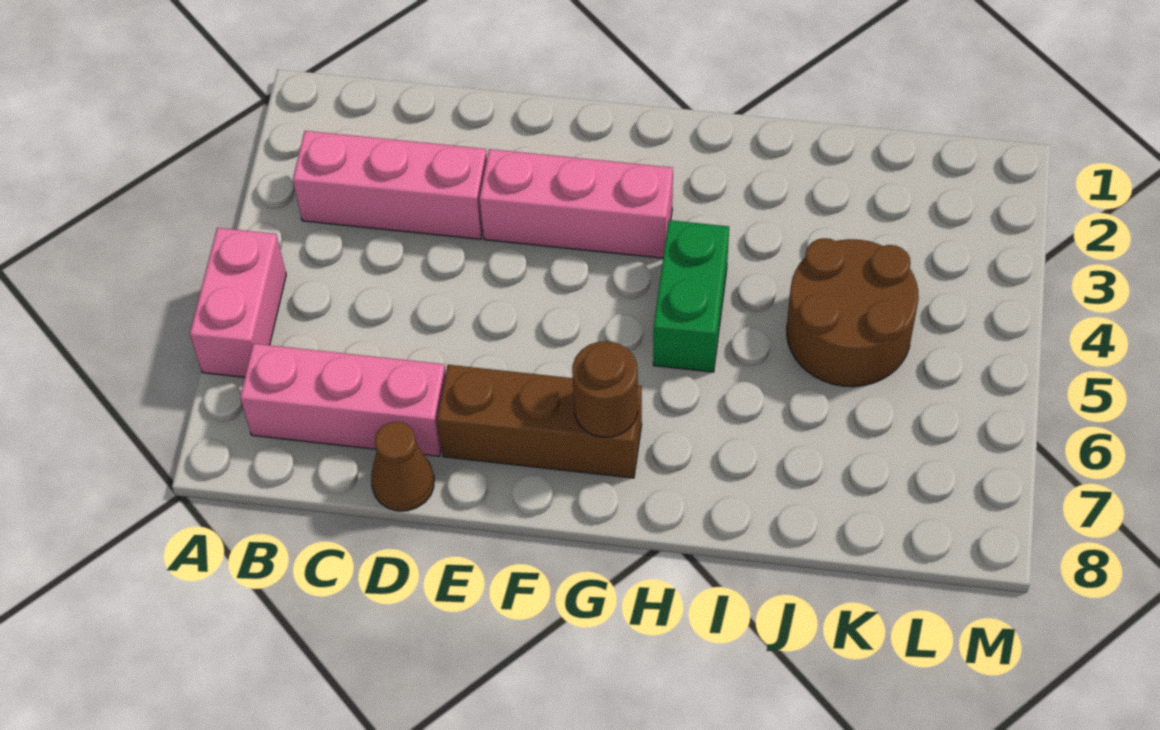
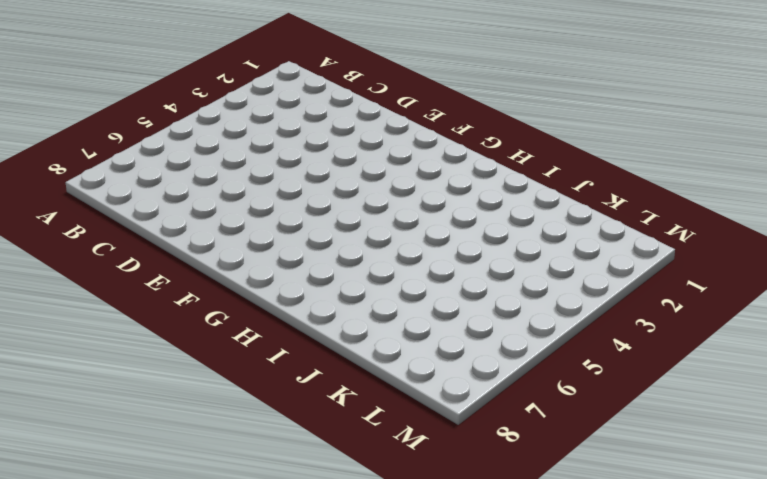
none -> pink 1x2 brick [190,228,286,377]
none -> pink 1x3 brick [293,131,487,239]

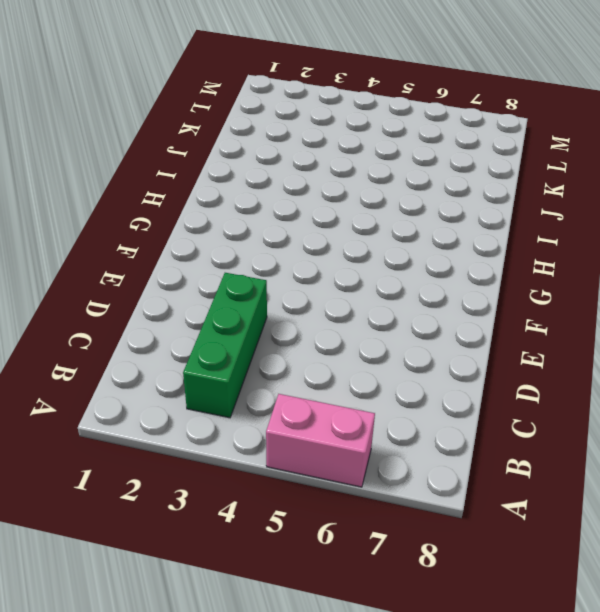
green 1x3 brick [183,273,267,418] -> pink 1x3 brick [293,131,487,239]
none -> pink 1x3 brick [240,344,446,456]
none -> brown 1x1 cone [371,422,434,511]

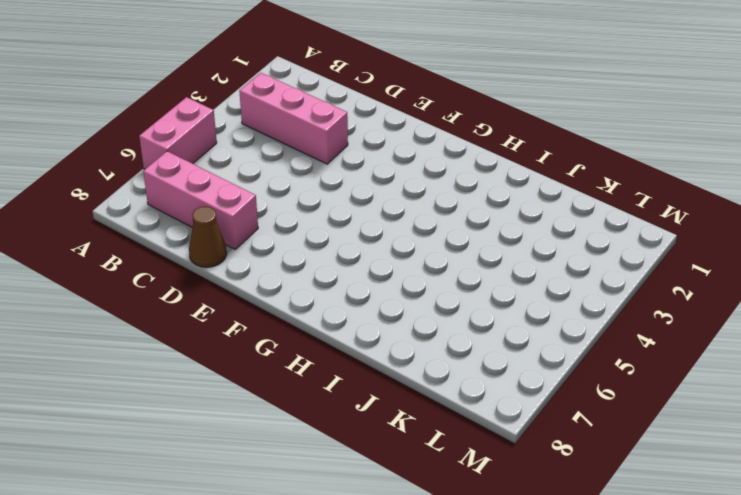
none -> pink 1x3 brick [480,149,673,258]
none -> brown 1x3 brick [437,365,642,478]

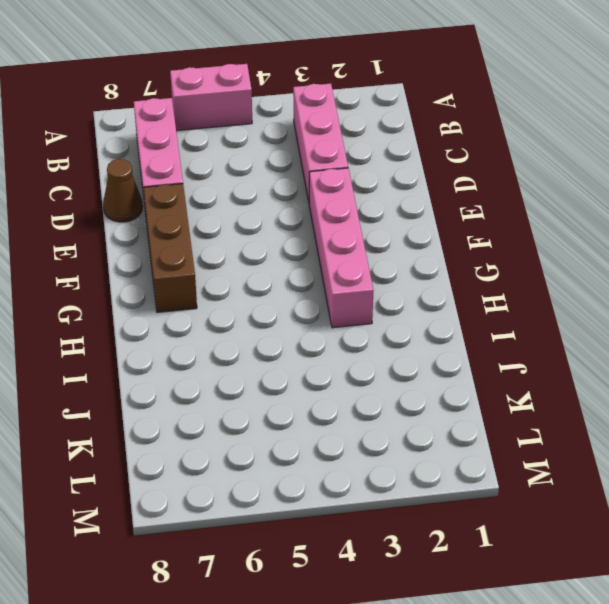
pink 1x4 brick [309,168,374,328] -> pink 1x3 brick [480,149,673,258]
none -> green 1x2 brick [653,220,729,372]
none -> brown 2x2 round brick [787,238,919,387]

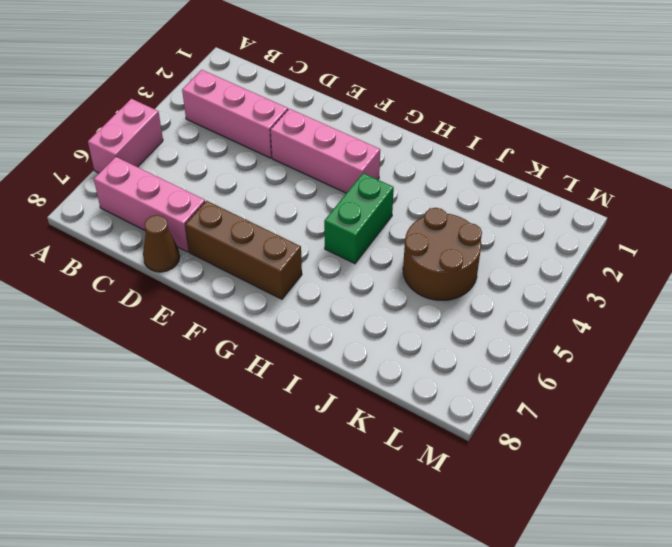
none -> brown 1x1 round brick [572,341,638,437]

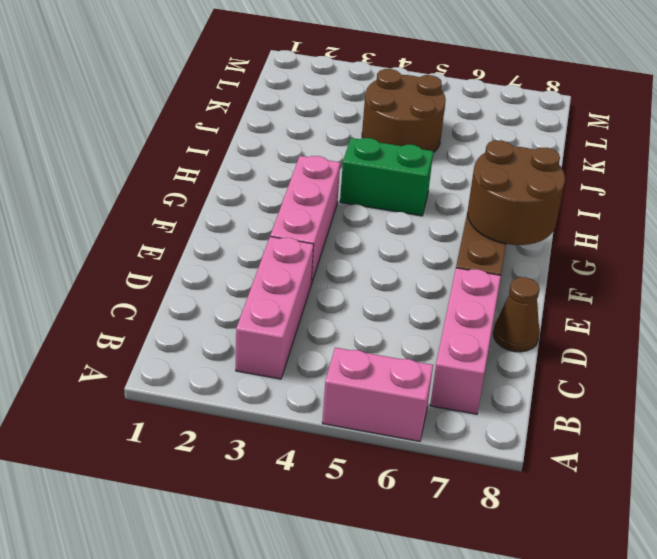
brown 2x2 round brick [468,140,565,245] -> brown 1x1 round brick [572,341,638,437]

